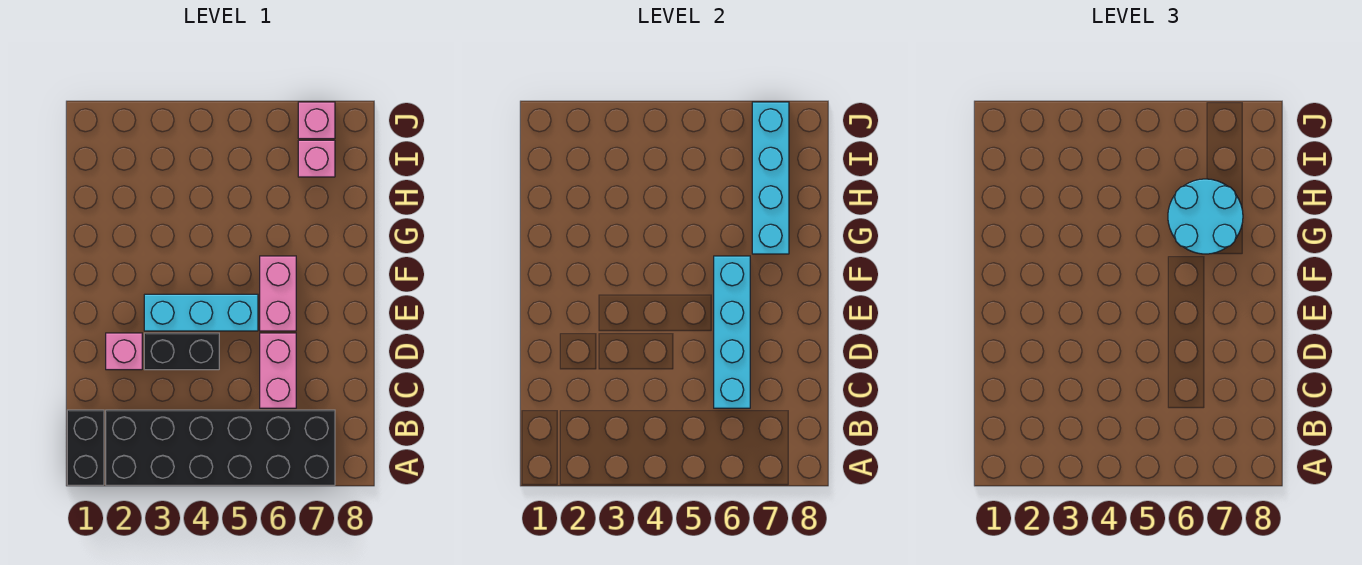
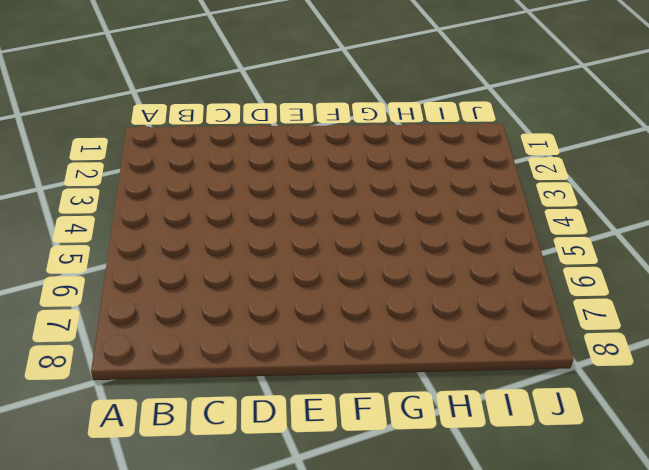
none -> black 1x2 brick [67,410,104,485]
none -> black 2x6 brick [106,410,335,485]
none -> pink 1x2 brick [260,333,296,408]

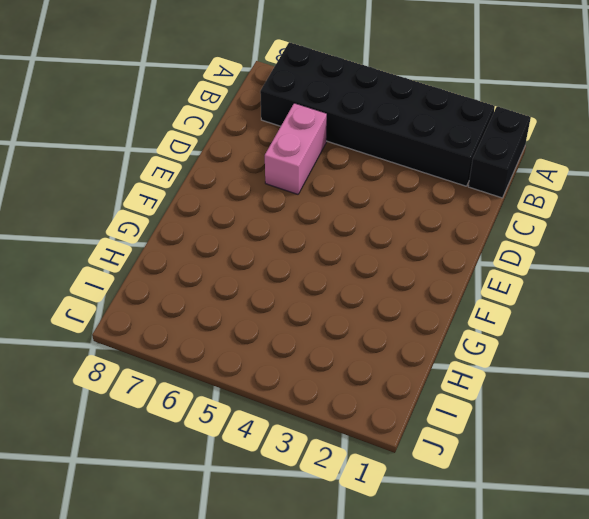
none -> pink 1x1 brick [106,333,142,370]
none -> black 1x2 brick [144,333,219,370]
none -> cyan 1x3 brick [144,294,258,331]

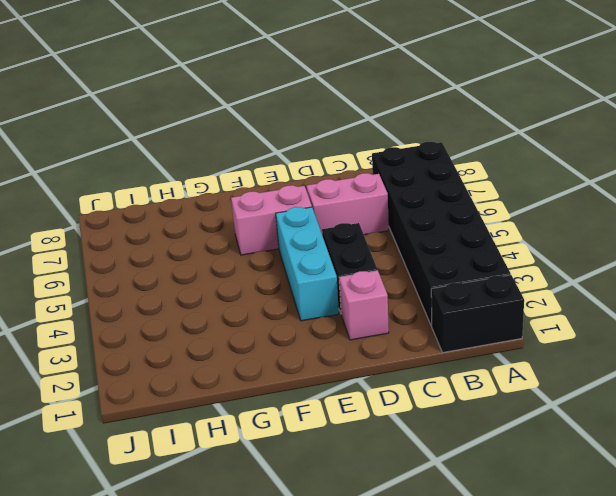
none -> pink 1x1 brick [298,140,335,177]
none -> pink 1x1 brick [298,102,335,139]
none -> cyan 1x4 brick [714,256,750,408]

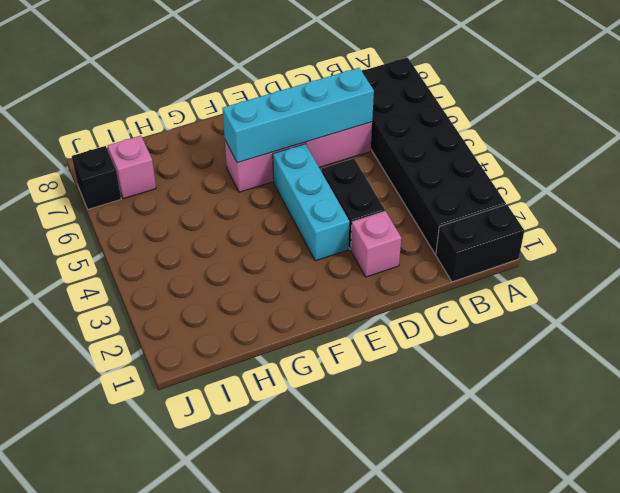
black 1x1 brick [72,146,121,209] -> pink 1x1 brick [298,102,335,139]
none -> cyan 1x4 brick [752,102,789,254]
none -> cyan 2x2 round brick [1168,179,1243,254]

